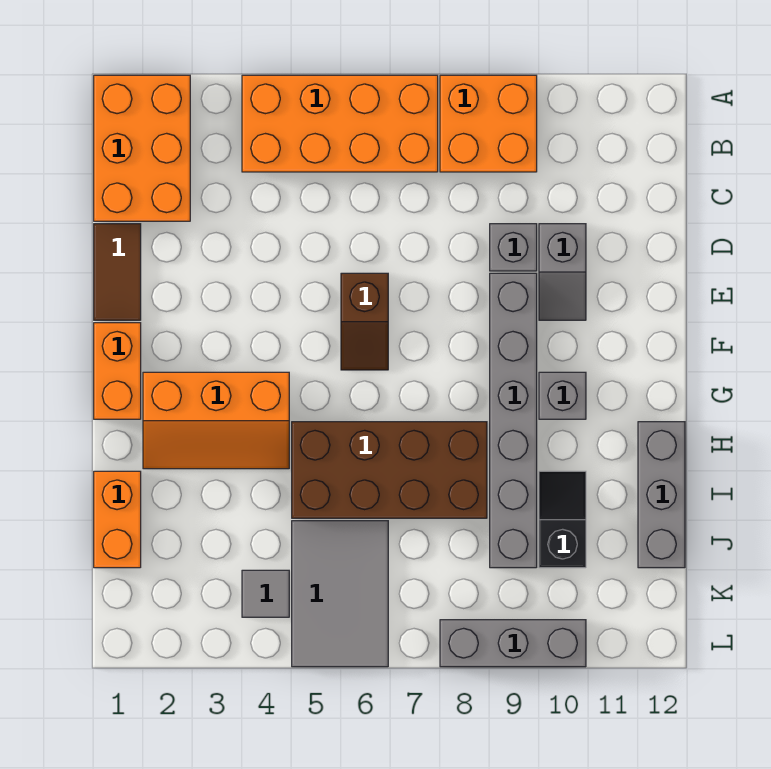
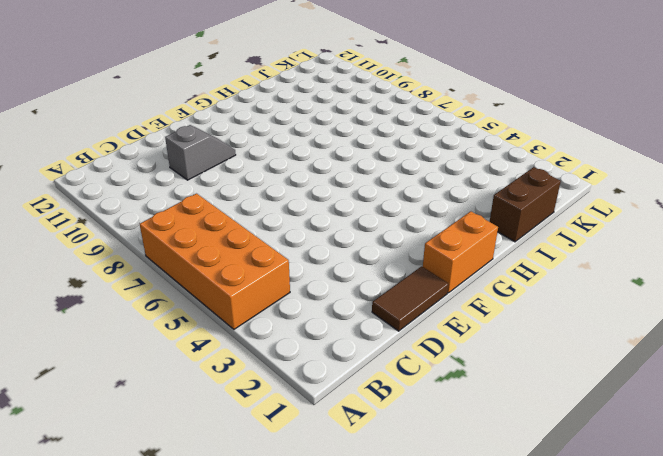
brown 1x2 brick [490,167,561,242] -> orange 1x2 brick [94,471,141,568]
none -> orange 2x3 brick [94,75,190,221]
none -> orange 2x2 brick [440,75,537,172]
none -> grey 1x1 brick [490,224,537,271]

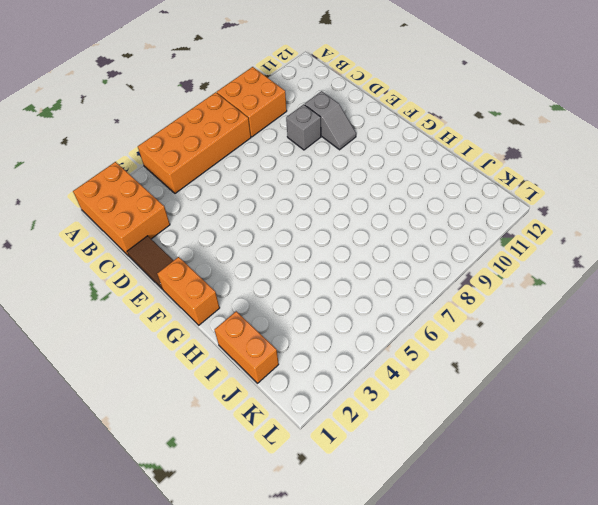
none -> brown 1x2 slope [341,273,388,370]
none -> grey 1x6 brick [490,273,537,568]
none -> orange 2x3 slope [143,372,289,469]

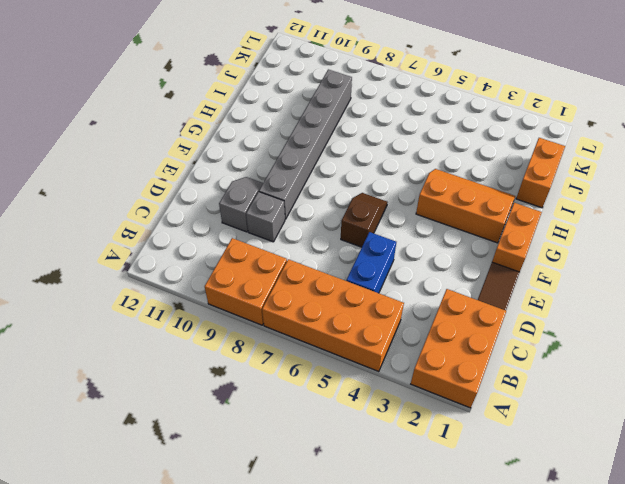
blue 1x2 brick [346,232,396,293] -> none
none -> grey 1x1 brick [539,372,586,419]
none -> brown 2x4 brick [292,422,487,518]
none -> grey 1x3 brick [638,422,685,568]

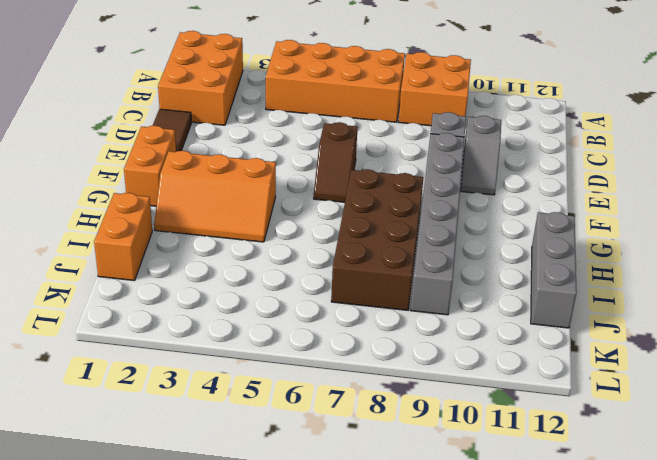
brown 2x4 brick [331,169,424,310] -> brown 2x4 brick turned to [292,422,487,518]
none -> grey 1x1 brick [539,372,586,419]
none -> black 1x2 slope [539,471,586,568]
none -> grey 2x3 tile [292,521,388,667]

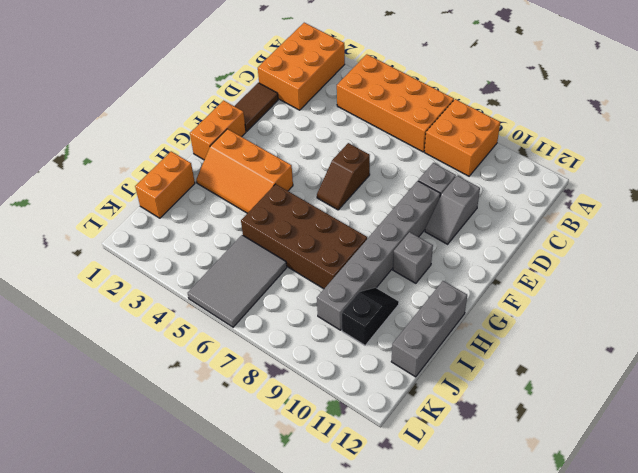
none -> grey 1x1 tile [242,570,289,617]
none -> grey 1x3 brick [440,620,586,667]

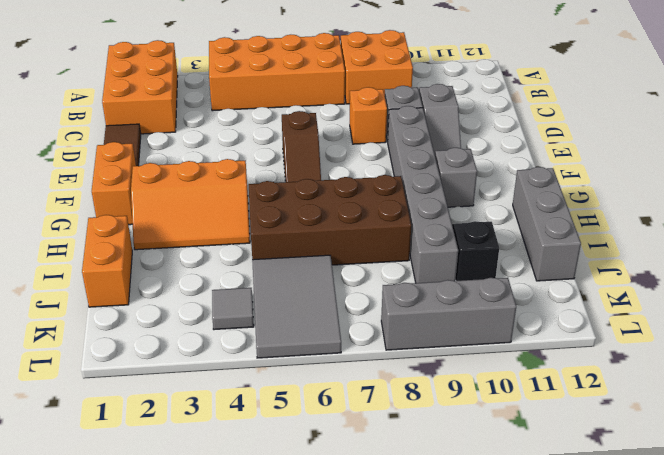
orange 1x1 brick [350,87,387,144] -> none

